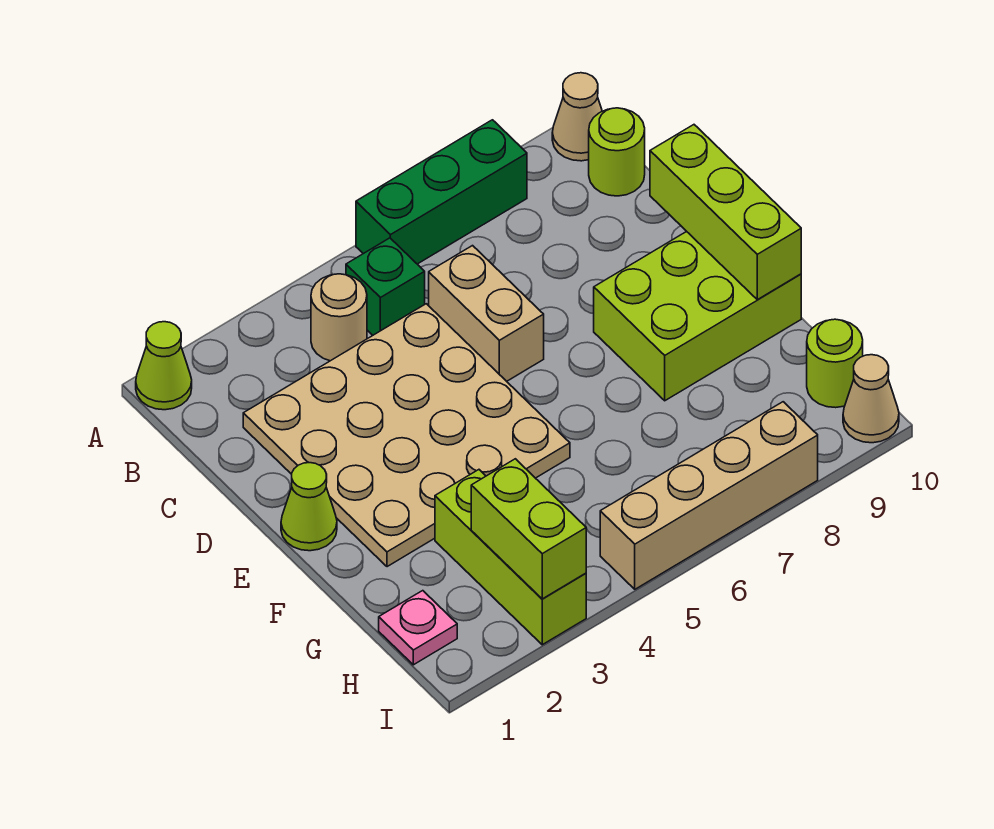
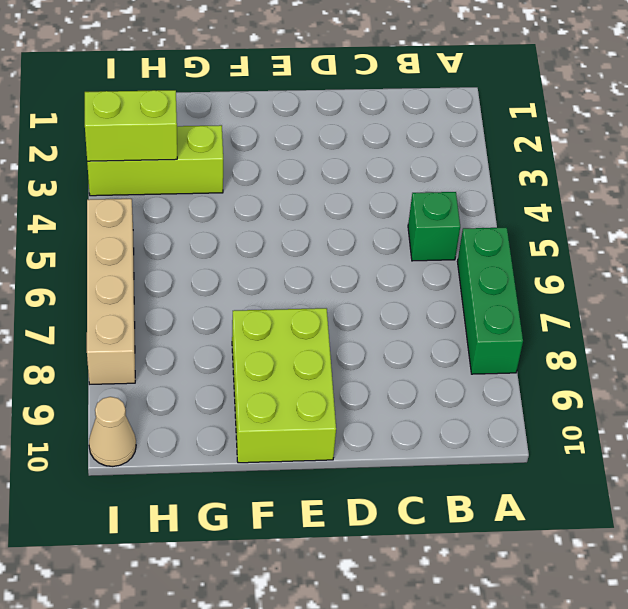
none -> lime 1x1 cone [136,322,192,410]
none -> tan 1x1 cone [552,73,602,161]
none -> tan 1x1 round brick [311,274,367,361]

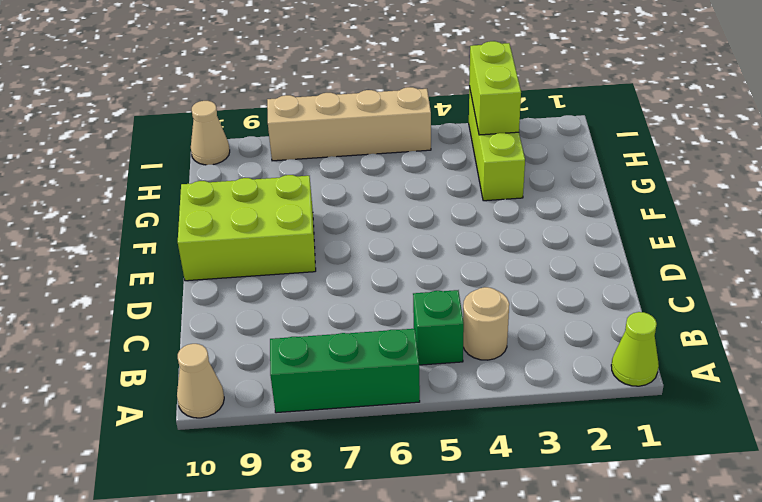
none -> lime 1x1 round brick [589,108,645,196]
none -> tan 4x4 plate [243,304,570,567]
none -> tan 1x2 brick [429,246,544,381]

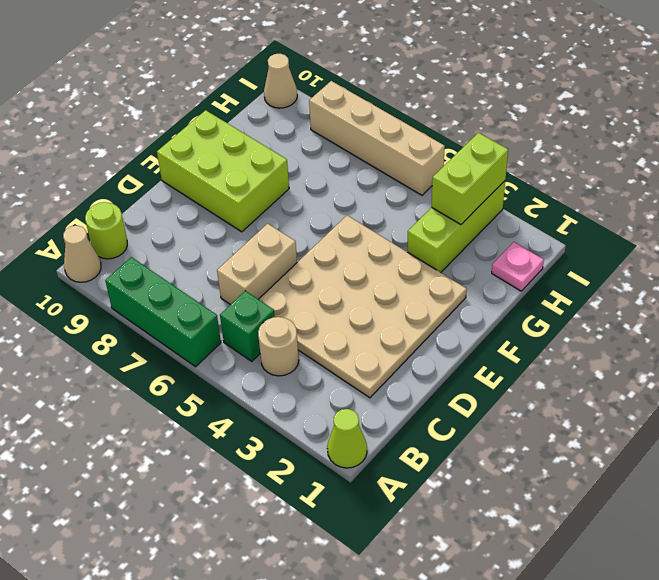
none -> lime 1x1 cone [281,463,337,551]
none -> lime 1x1 round brick [807,319,863,408]
none -> lime 1x3 brick [650,125,801,300]

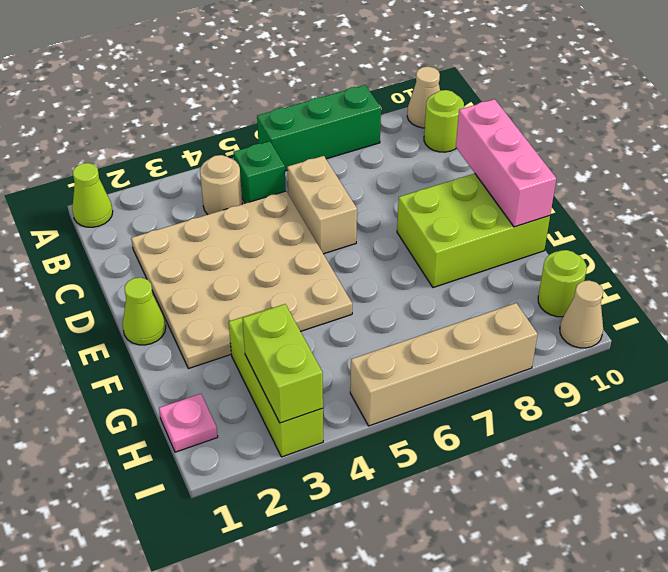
pink 1x3 brick [456,99,556,227] -> lime 1x3 brick [650,125,801,300]

